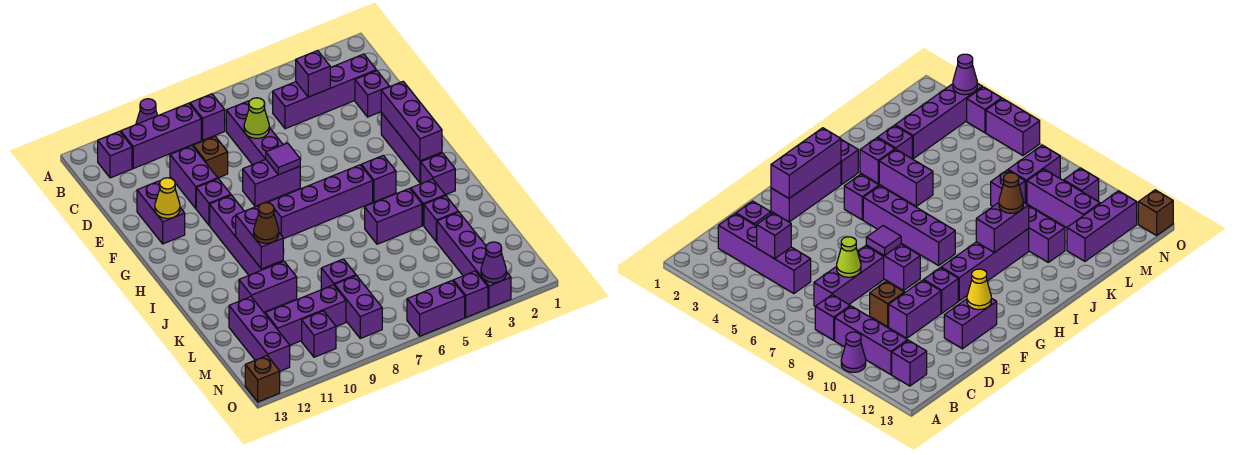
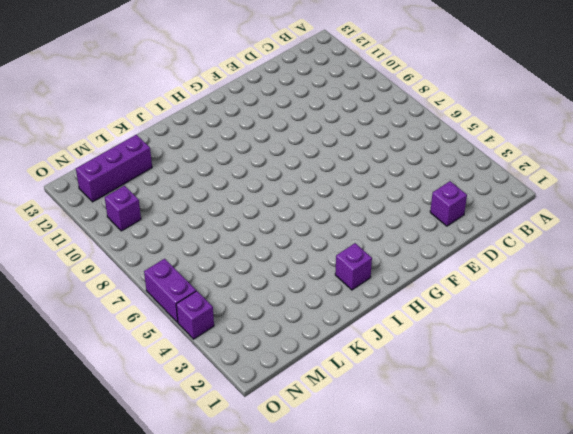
none -> purple 1x1 cone [136,99,157,124]
none -> purple 1x1 brick [190,94,225,140]
none -> purple 1x3 brick [121,103,201,168]
none -> purple 1x1 brick [98,131,132,178]

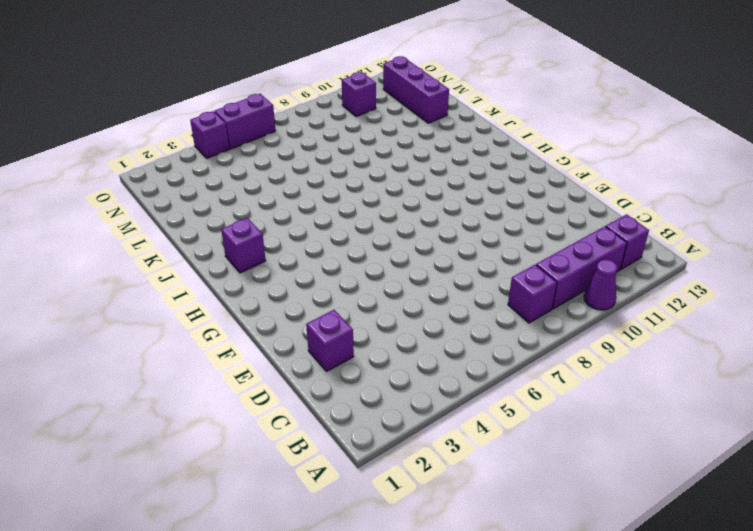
none -> purple 1x4 brick [273,54,376,129]
none -> purple 1x3 brick [226,101,283,165]
none -> brown 1x1 brick [193,136,228,178]
none -> purple 1x2 brick [170,146,218,208]

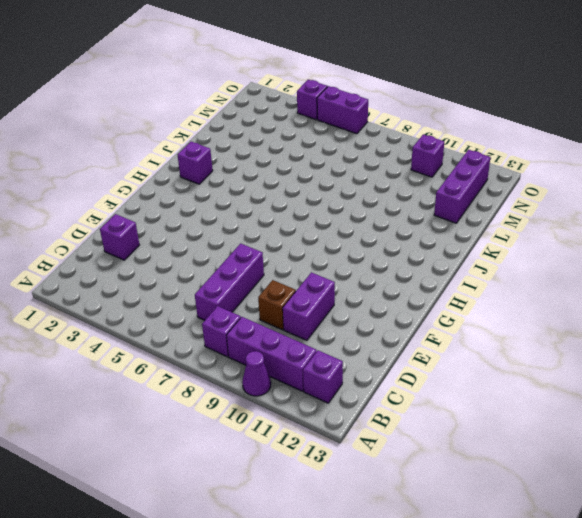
none -> purple 1x4 brick [273,54,376,129]
none -> purple 1x2 brick [137,181,185,244]
none -> purple 1x3 brick [381,113,442,183]
none -> purple 1x2 brick [243,159,300,207]

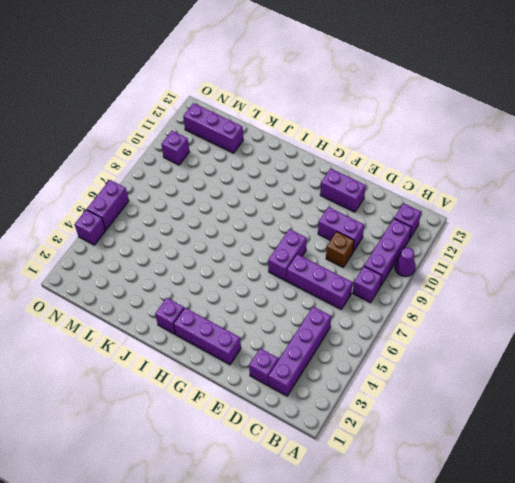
none -> purple 1x1 brick [196,179,231,225]
none -> purple 1x4 brick [210,195,283,275]
none -> purple 1x1 brick [361,155,396,202]
none -> purple 1x4 brick [269,165,373,239]

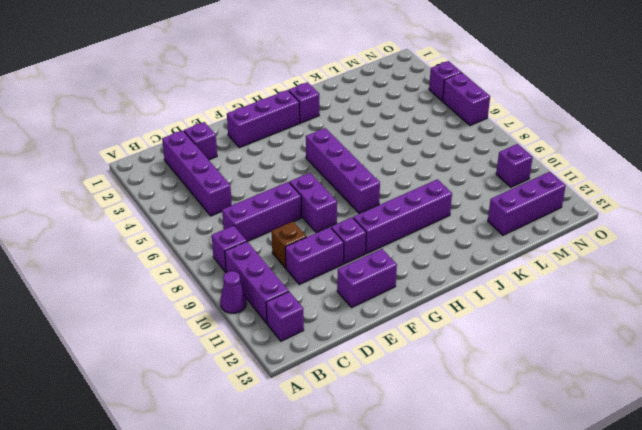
none -> purple 1x1 brick [361,155,396,202]
none -> purple 1x1 brick [411,179,445,225]
none -> purple 1x2 brick [365,189,422,244]
none -> purple 1x1 brick [424,195,458,242]

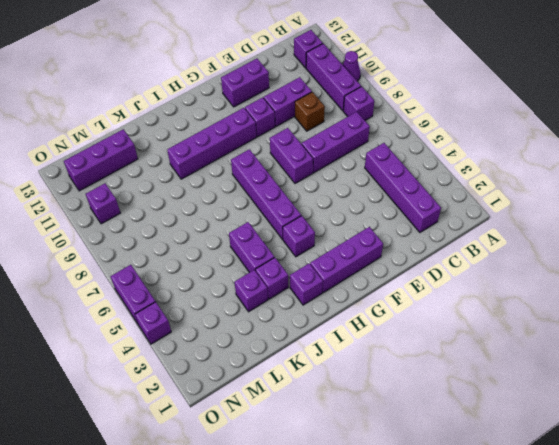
none -> purple 1x1 brick [355,71,390,117]
none -> purple 1x2 brick [239,261,297,312]
none -> purple 1x4 brick [437,212,511,308]
none -> purple 1x1 brick [321,259,356,290]

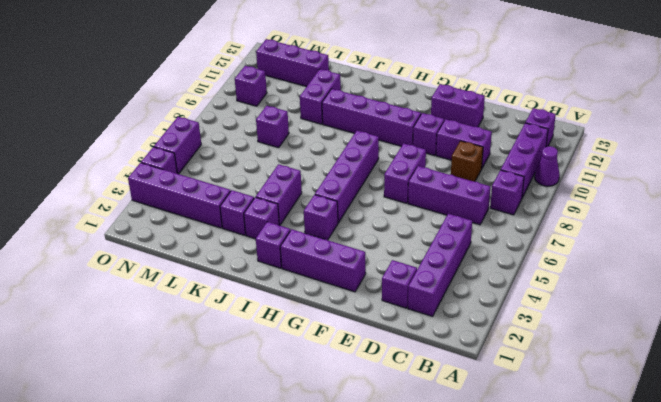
none -> purple 1x2 brick [335,276,382,338]
none -> purple 1x3 brick [265,285,346,345]
none -> brown 1x1 brick [245,356,280,402]
none -> purple 1x1 brick [296,51,330,97]

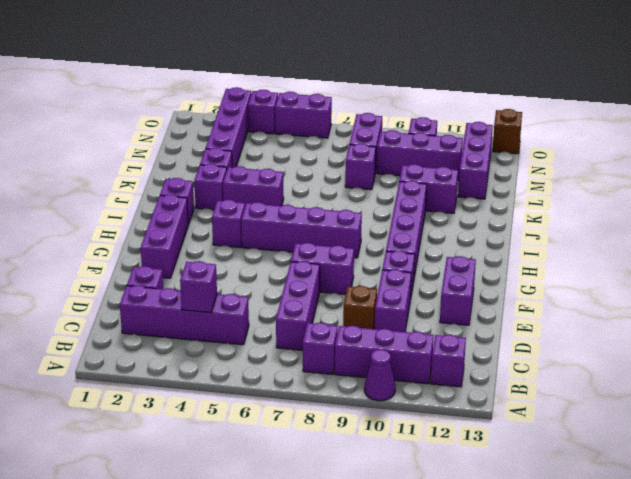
none -> lime 1x1 cone [244,98,269,138]
none -> purple 1x3 brick [381,82,442,161]
none -> purple 1x1 tile [266,143,300,175]
none -> yellow 1x1 cone [155,178,180,218]

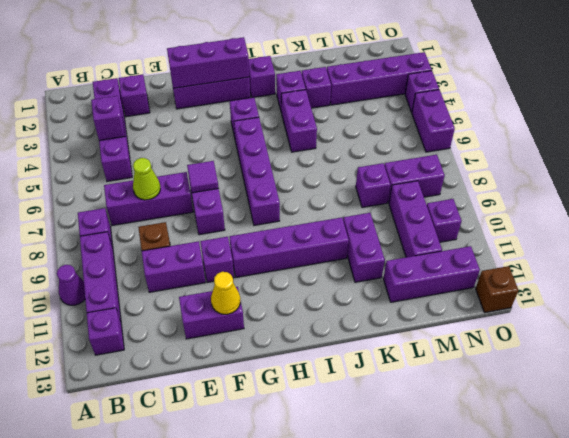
none -> purple 1x2 brick [236,206,283,269]
none -> purple 1x1 cone [481,242,506,283]
none -> brown 1x1 cone [254,203,279,243]

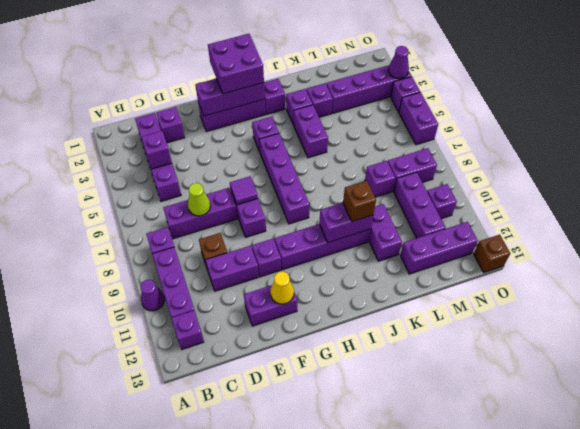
purple 2x2 brick [208,34,264,94] -> none
brown 1x1 brick [343,181,376,221] -> brown 1x1 cone [254,203,279,243]

